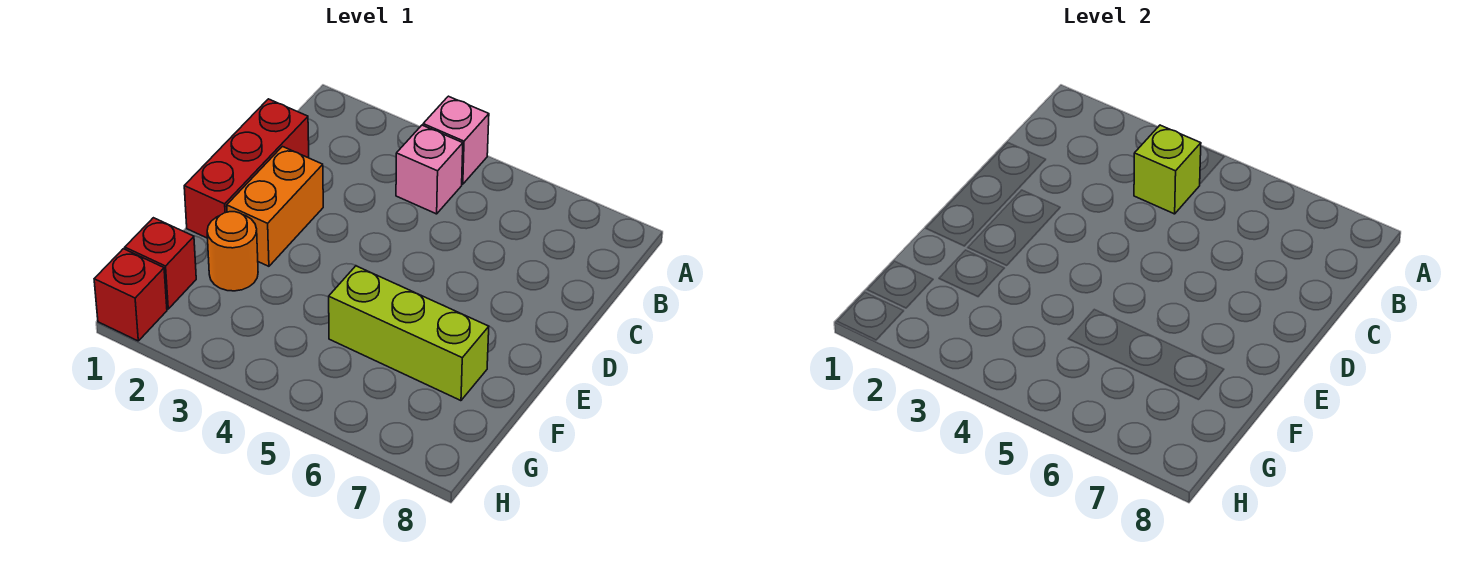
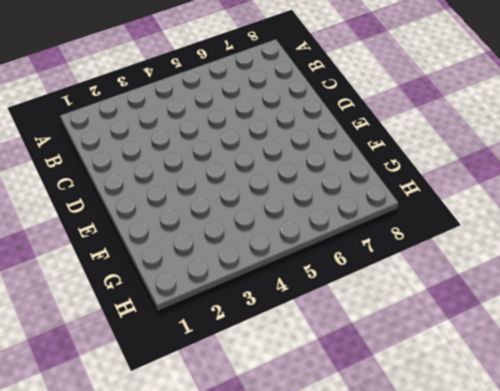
none -> pink 1x1 brick [423,96,489,184]
none -> pink 1x1 brick [396,125,463,214]

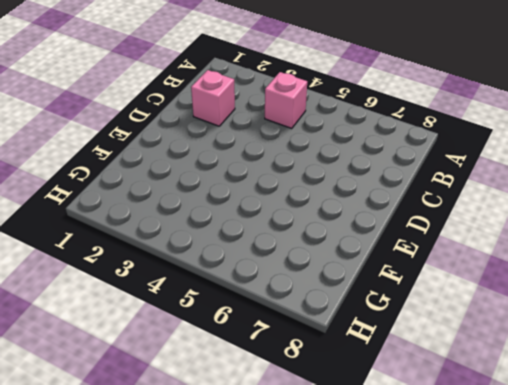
pink 1x1 brick [191,70,235,126] -> pink 1x1 brick moved to [423,96,489,184]
none -> red 1x3 brick [184,99,309,238]
none -> orange 1x2 brick [227,147,323,266]

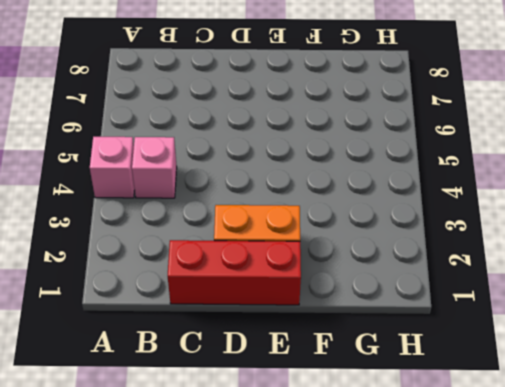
none -> orange 1x1 round brick [207,212,258,291]
none -> lime 1x3 brick [329,266,489,401]

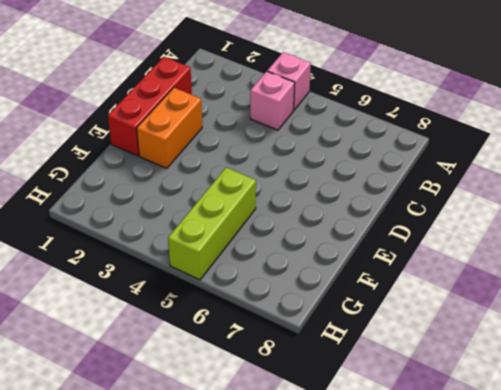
lime 1x3 brick [168,167,256,280] -> lime 1x3 brick turned to [329,266,489,401]
none -> orange 1x1 round brick [207,212,258,291]
none -> red 1x1 brick [125,218,196,309]

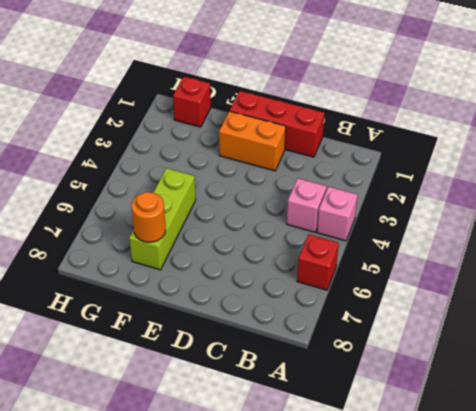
red 1x1 brick [297,234,339,290] -> red 1x1 brick moved to [94,249,167,341]
orange 1x1 round brick [132,192,166,242] -> orange 1x1 round brick moved to [207,212,258,291]
none -> lime 1x1 brick [1134,125,1201,214]

